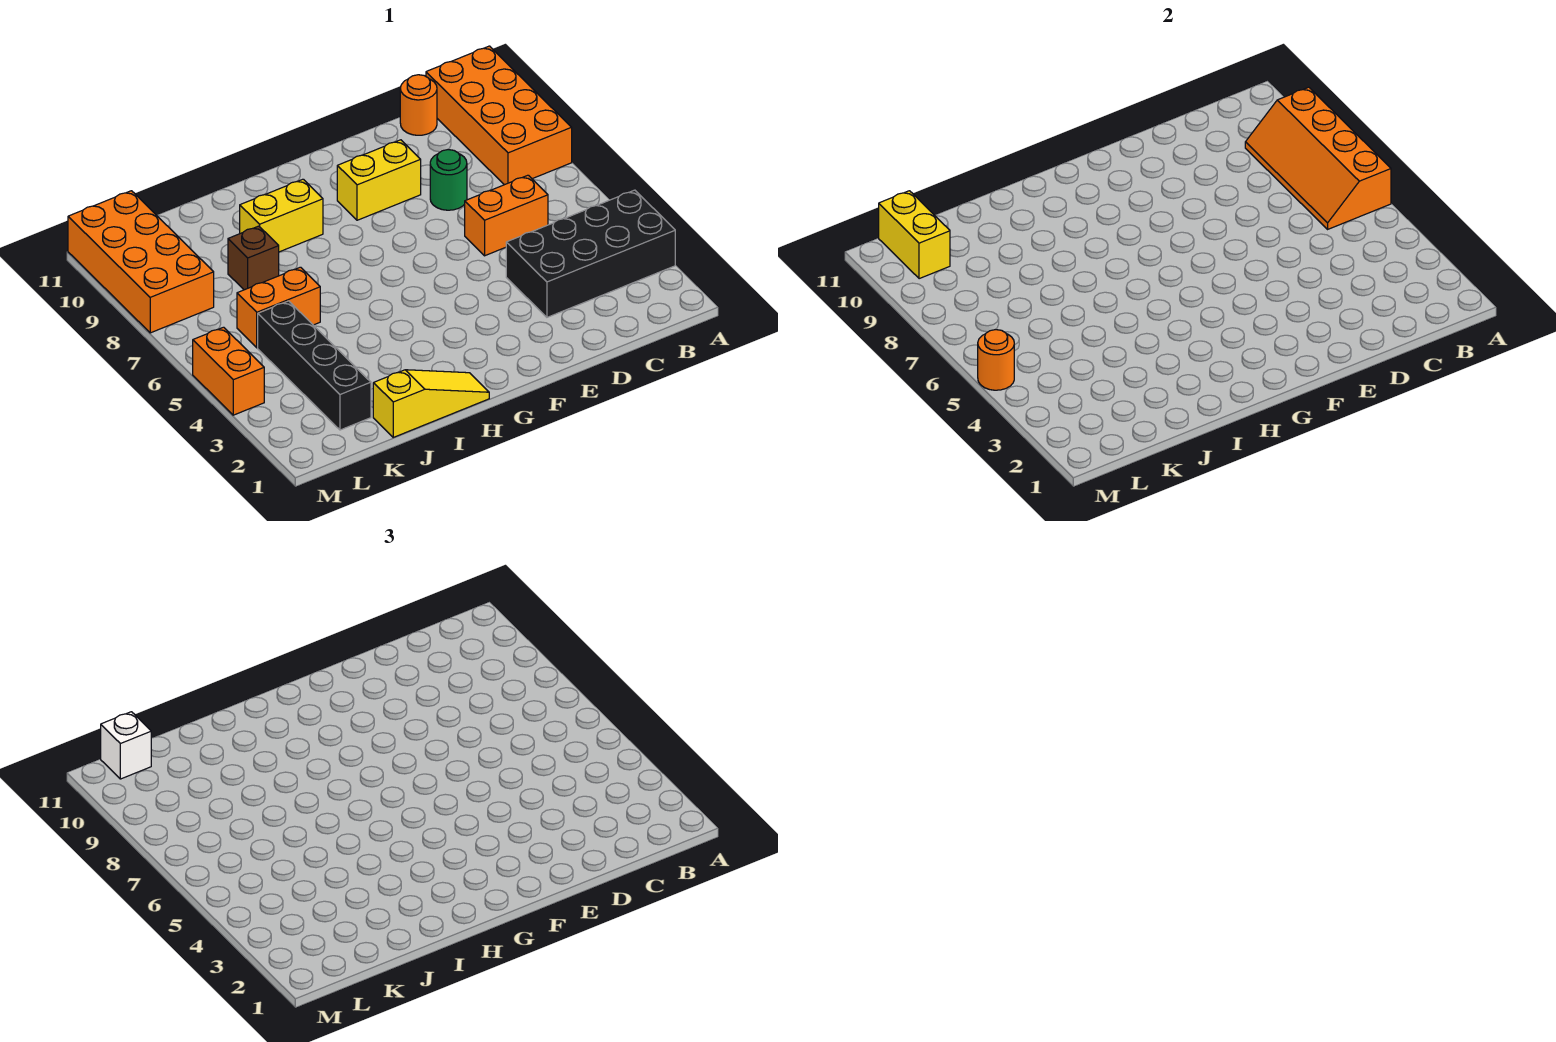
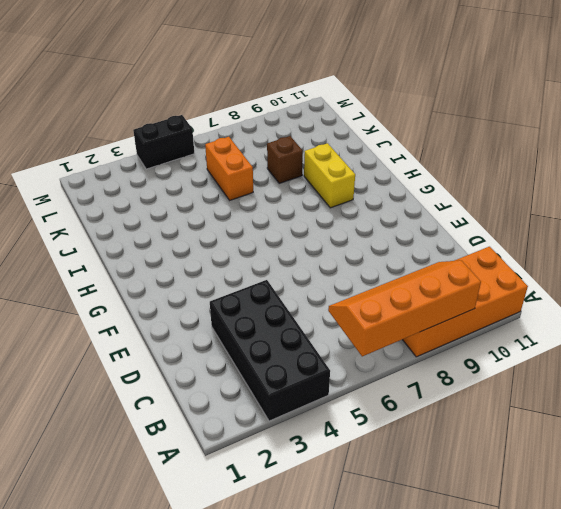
black 1x2 brick [133,115,194,169] -> orange 1x2 brick [193,327,264,415]
none -> orange 1x2 brick [465,175,548,256]
none -> orange 1x1 round brick [400,75,437,135]
none -> green 1x1 round brick [430,150,467,210]

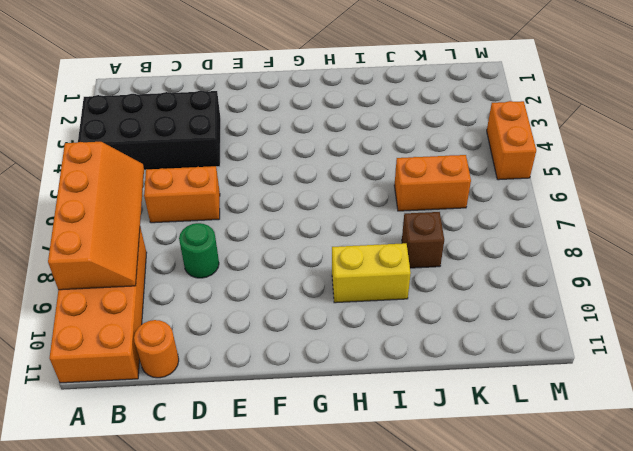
none -> yellow 1x2 brick [337,140,421,220]
none -> yellow 1x3 slope [373,370,489,437]
none -> black 1x4 brick [258,301,371,430]

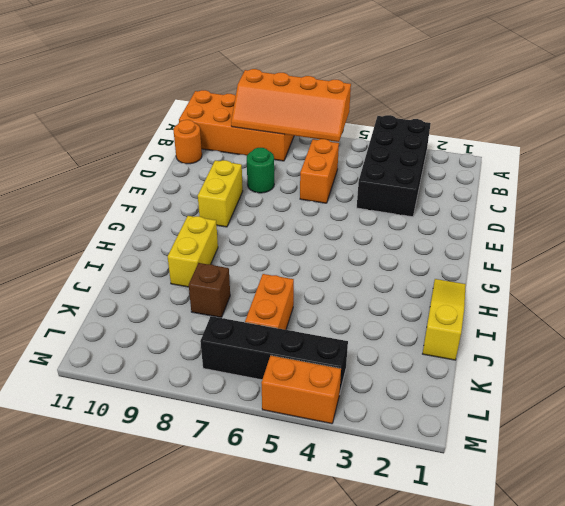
black 1x4 brick [200,316,348,394] -> black 1x4 brick moved to [258,301,371,430]
none -> orange 2x4 brick [68,191,214,333]
none -> yellow 1x2 brick [879,191,950,279]
none -> orange 1x1 round brick [978,330,1014,390]

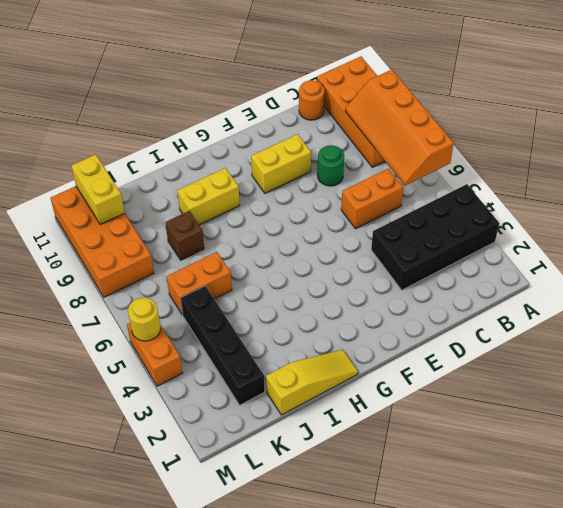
yellow 1x1 round brick [128,297,160,341] -> orange 1x1 round brick [978,330,1014,390]
none -> white 1x1 brick [101,712,151,779]

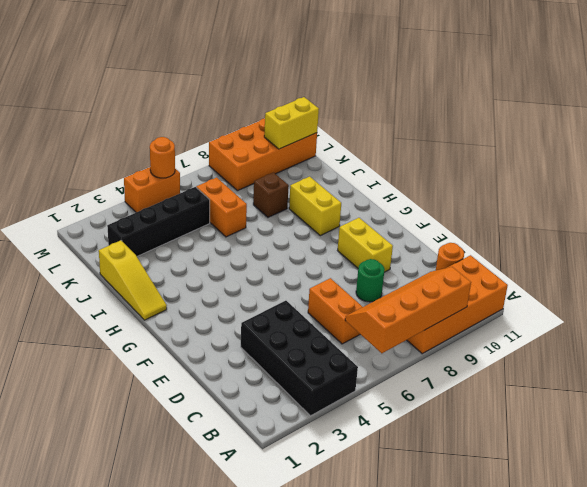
none -> white 1x1 brick [101,712,151,779]

